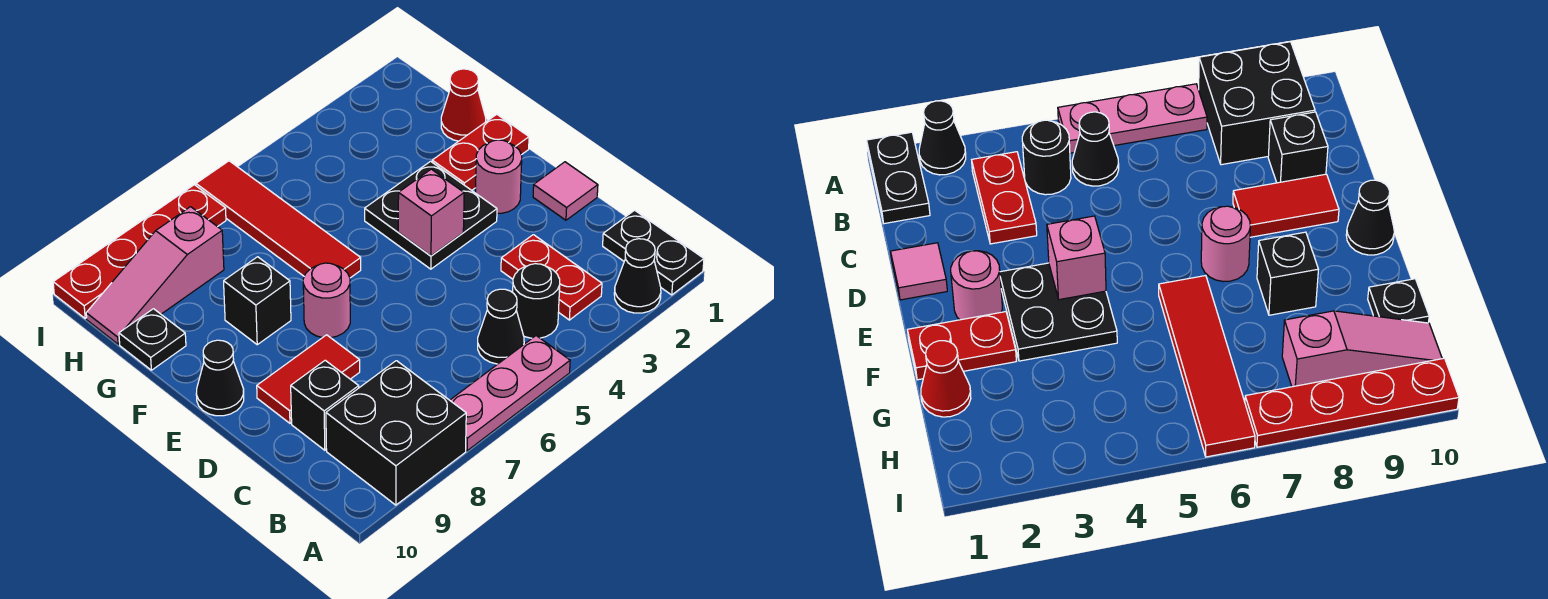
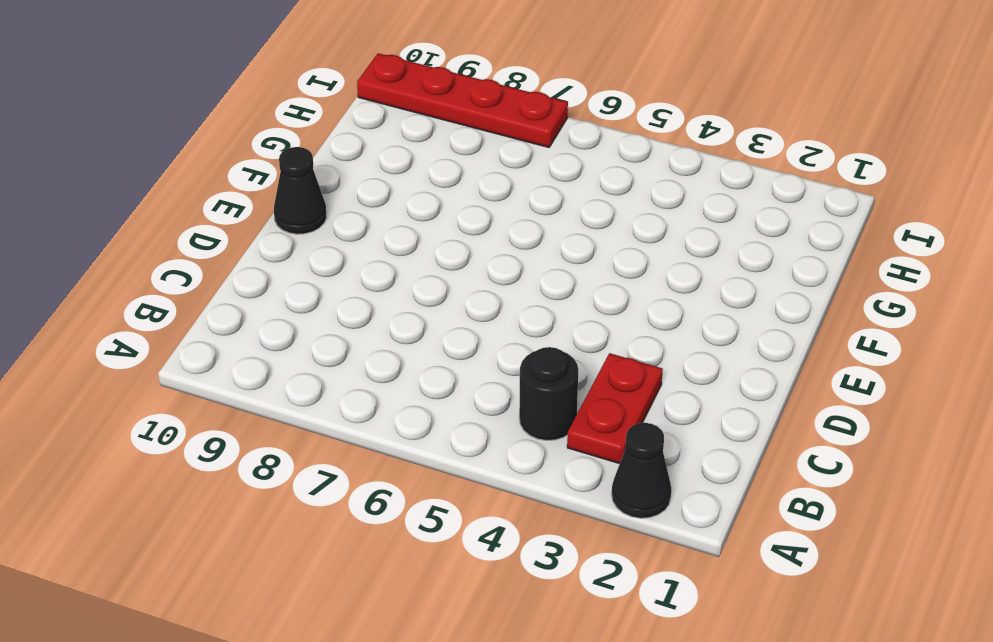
none -> black 1x2 plate [603,210,704,295]
none -> pink 1x3 plate [450,336,570,451]
none -> black 2x2 brick [326,361,466,505]

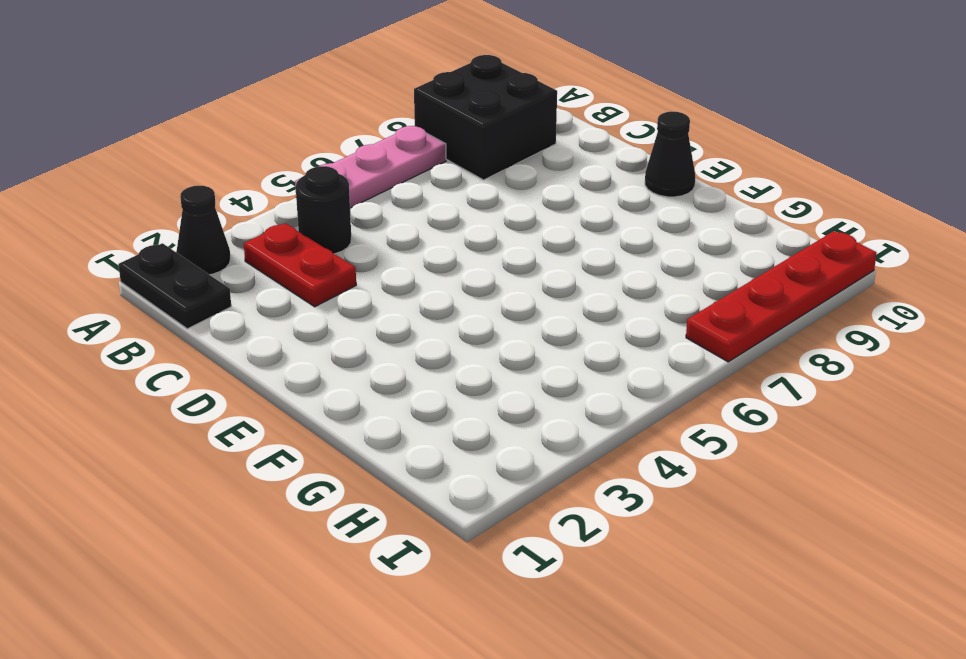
none -> black 1x1 cone [478,289,524,364]
none -> black 1x1 brick [291,360,359,450]
none -> pink 1x1 tile [533,162,598,220]

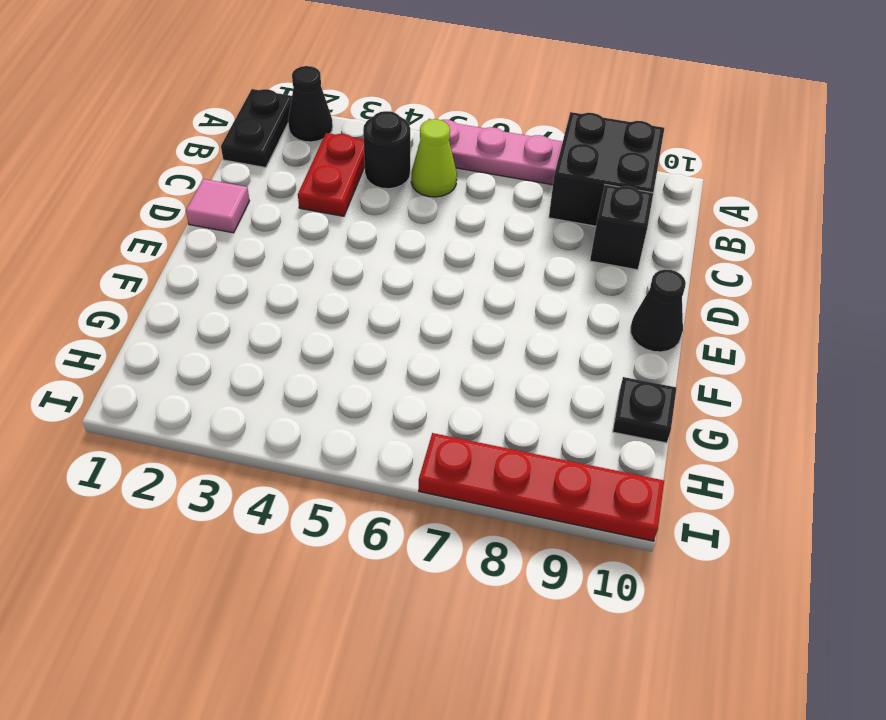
lime 1x1 cone [411,119,457,197] -> black 1x1 cone [478,289,524,364]
none -> red 1x2 tile [257,335,360,423]
none -> pink 1x1 round brick [476,140,522,213]
none -> black 2x2 plate [365,161,497,269]

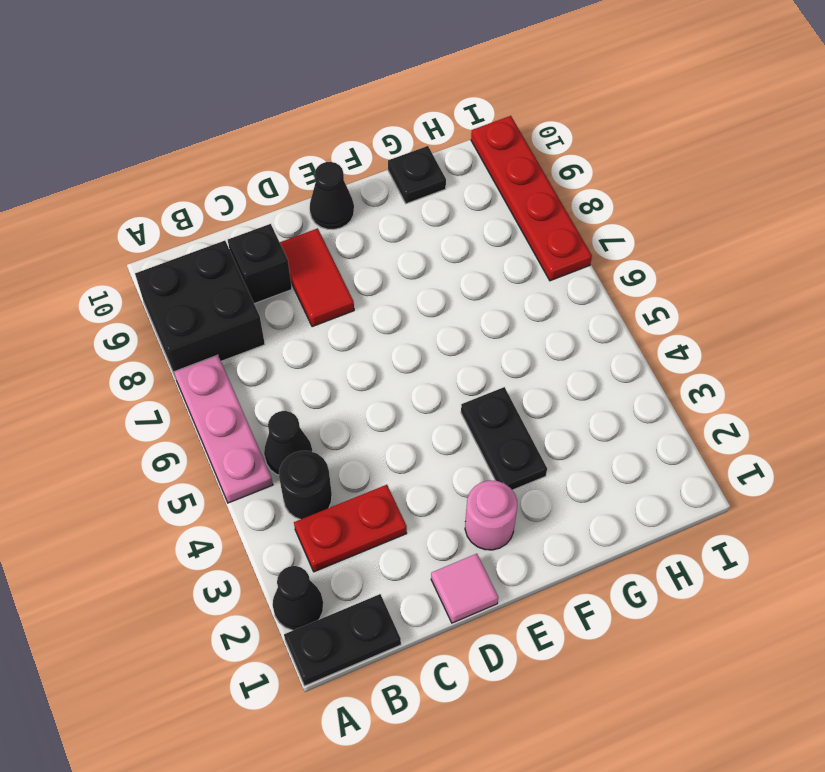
black 1x2 plate [461,387,547,490] -> black 2x2 plate [365,161,497,269]
none -> pink 1x1 round brick [303,263,350,338]
none -> red 1x2 plate [432,114,529,190]
none -> red 1x4 tile [196,161,361,278]

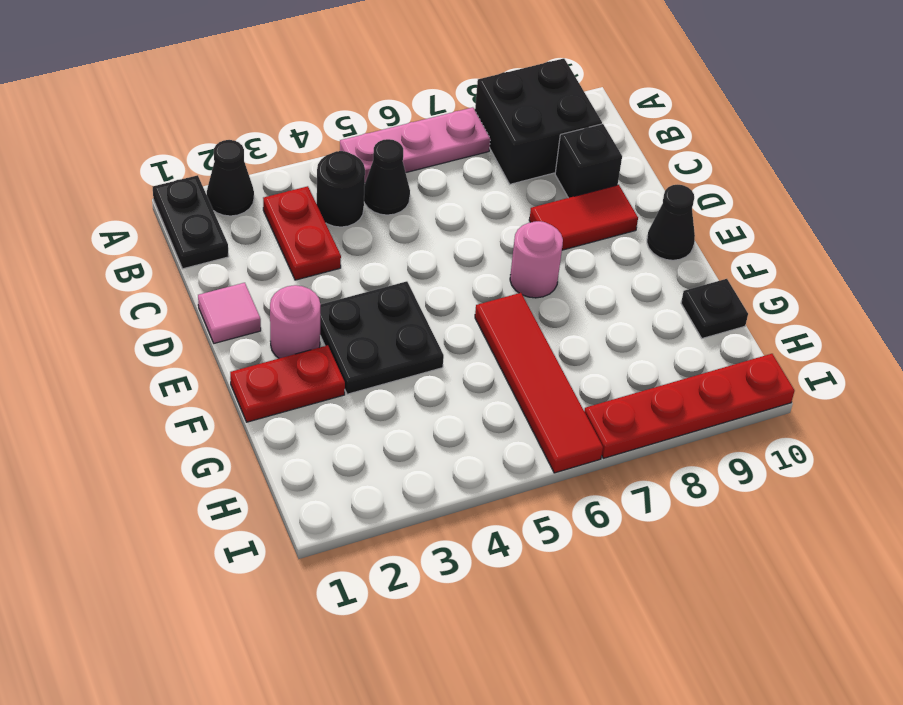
none -> black 1x1 brick [224,257,291,345]
none -> red 1x1 cone [441,69,486,141]
none -> pink 1x3 slope [86,207,224,344]

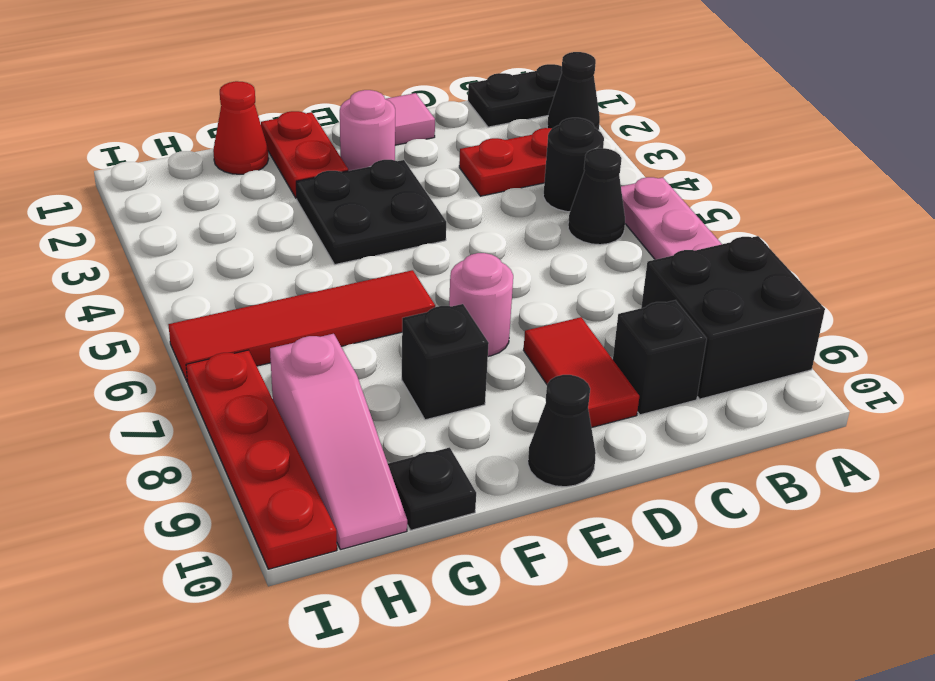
none -> pink 1x1 brick [398,169,464,256]

